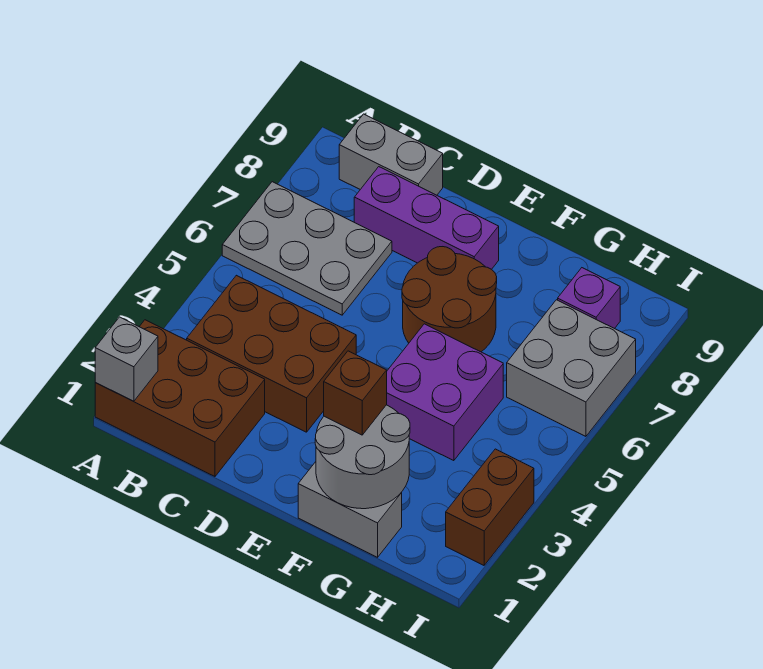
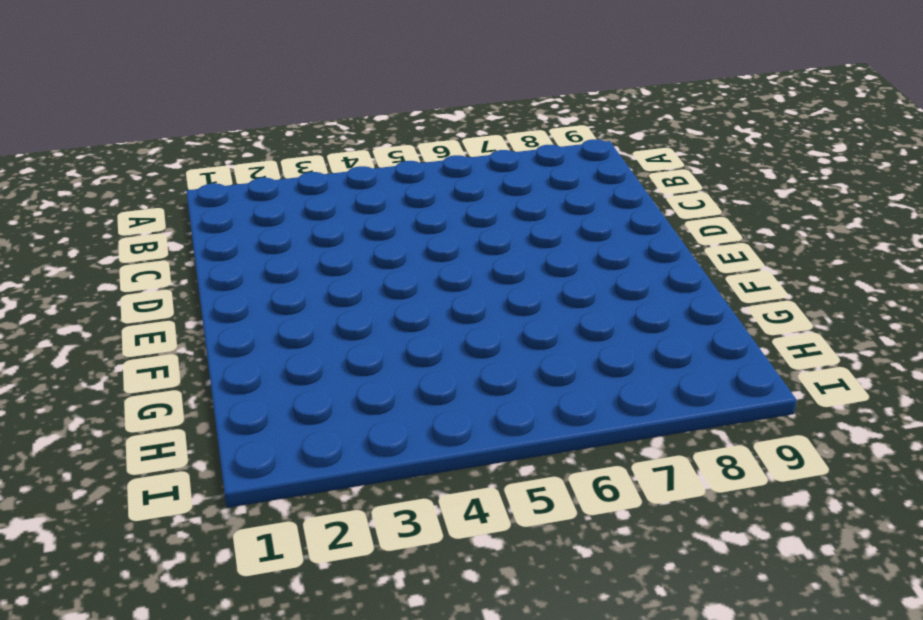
none -> brown 2x3 brick [95,320,265,476]
none -> grey 2x3 plate [222,182,392,315]
none -> brown 2x3 brick [187,275,356,432]

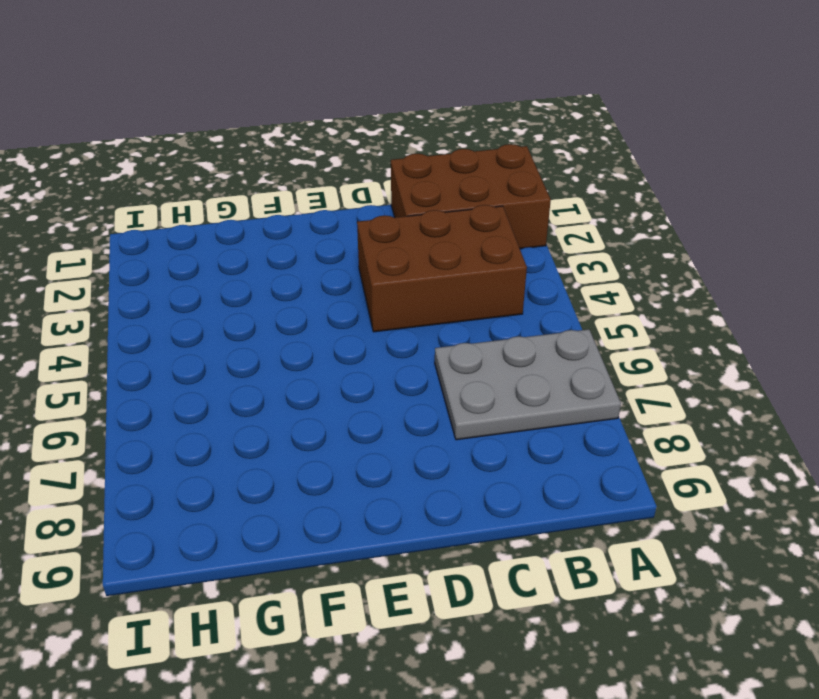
none -> grey 1x2 brick [339,114,443,195]
none -> purple 1x3 brick [354,167,499,269]
none -> brown 2x2 round brick [402,247,497,352]

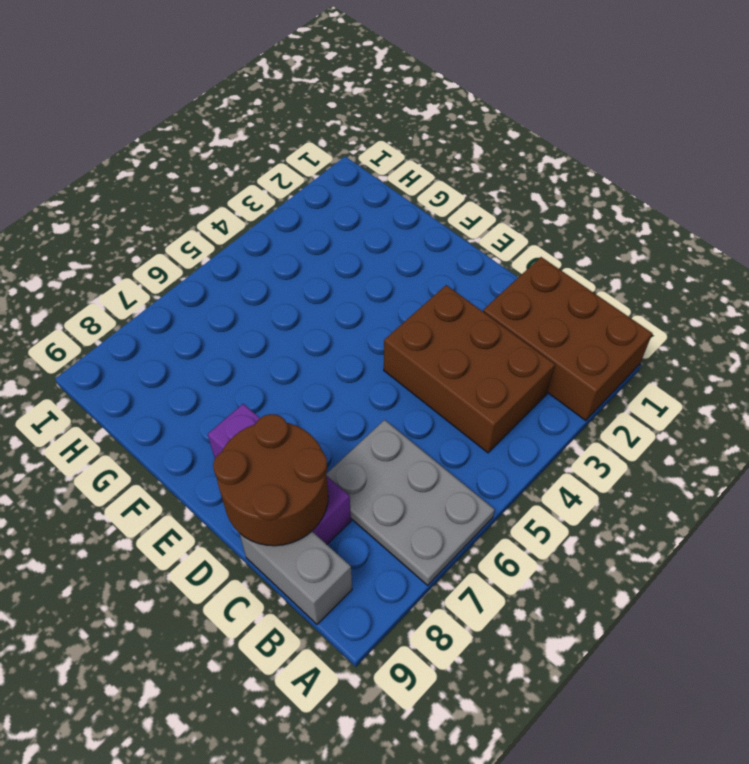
brown 2x2 round brick [213,414,328,546] -> brown 2x2 round brick moved to [402,247,497,352]
none -> grey 1x2 brick [298,462,402,557]
none -> purple 2x2 brick [387,324,503,461]
none -> grey 2x2 brick [507,300,636,436]

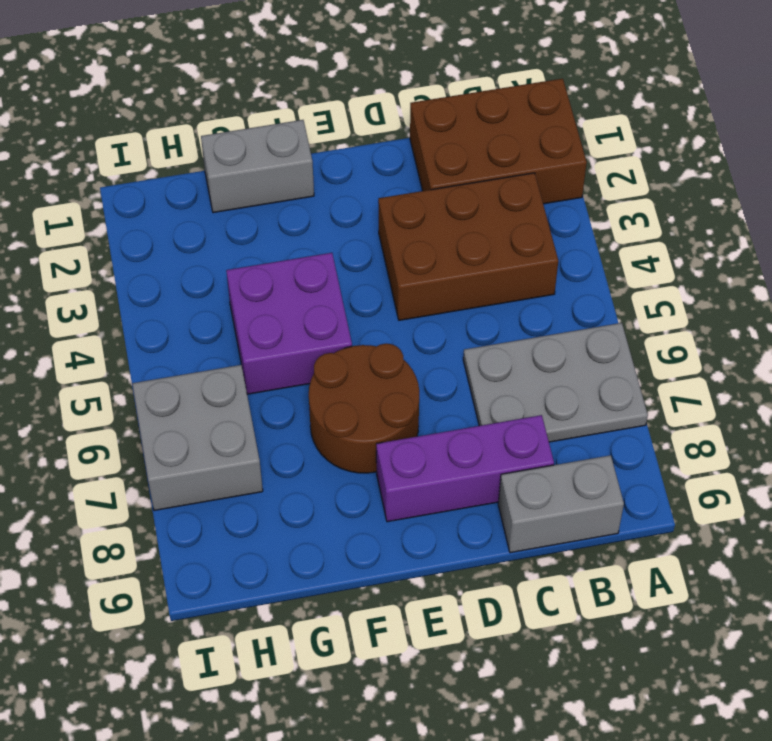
none -> purple 1x1 brick [558,268,620,329]
none -> brown 1x2 brick [446,449,534,565]
none -> grey 1x1 brick [95,317,158,401]

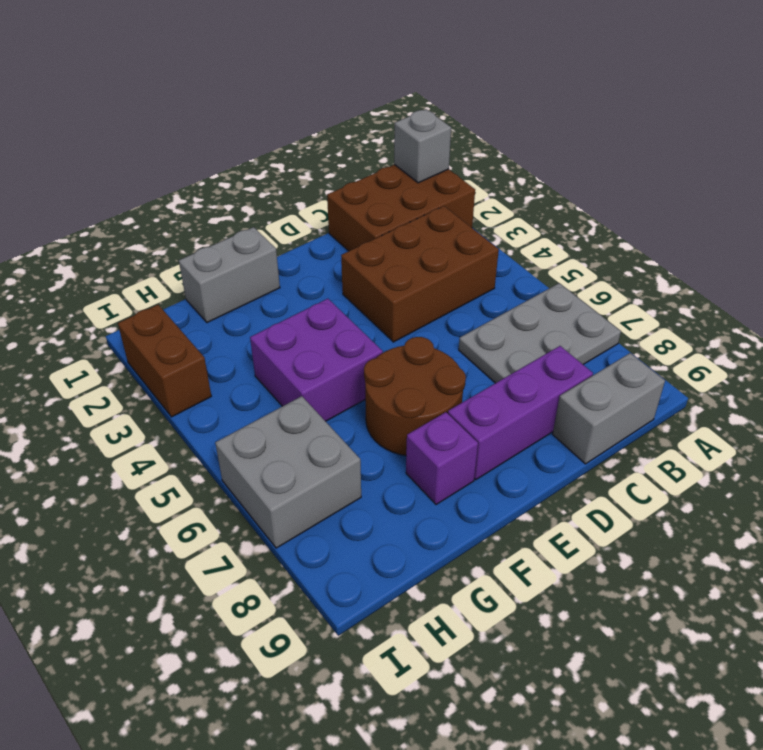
purple 1x1 brick [406,412,478,505] -> purple 1x1 brick moved to [558,268,620,329]
none -> grey 2x2 round brick [315,405,410,509]
none -> brown 1x1 brick [324,351,387,435]

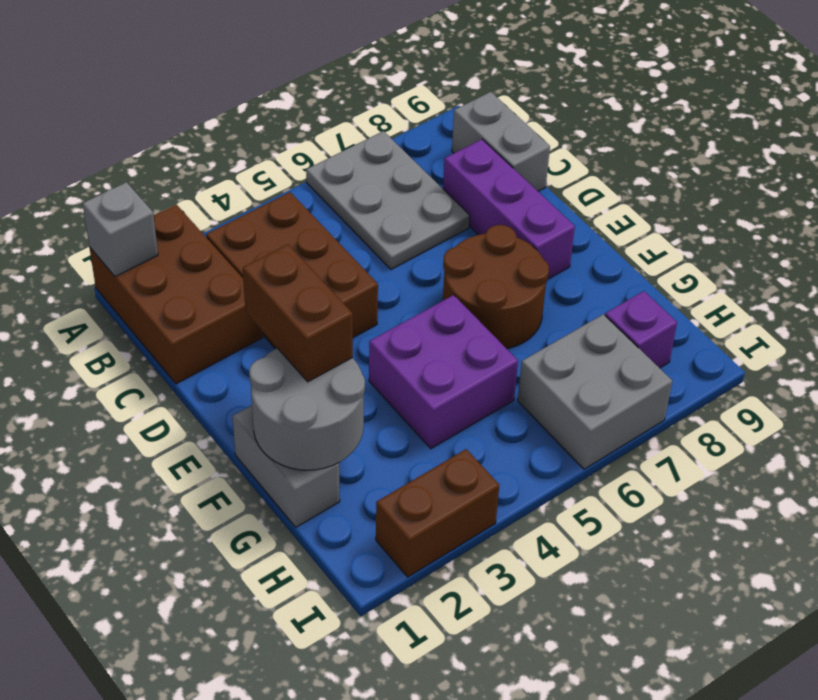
brown 1x2 brick [243,244,353,382] -> brown 1x1 brick [324,351,387,435]

